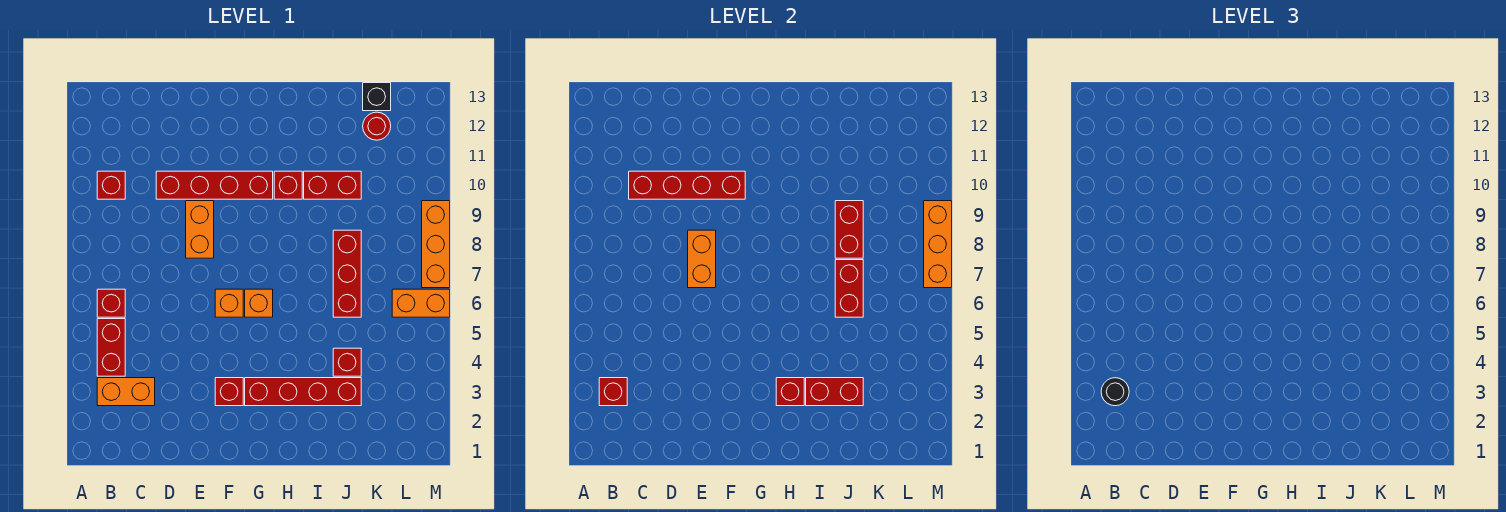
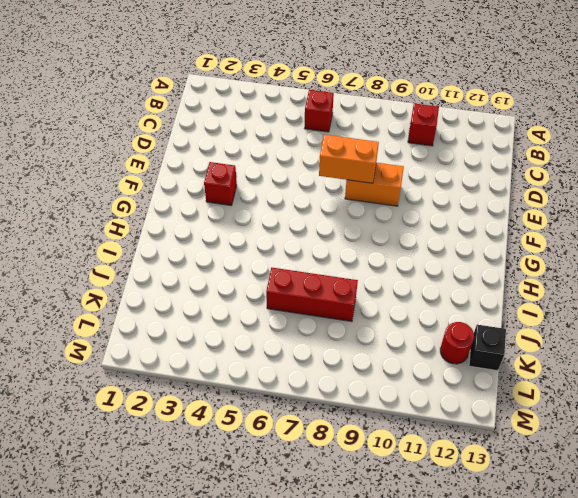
none -> orange 1x2 brick [97,378,155,406]
none -> red 1x2 brick [97,319,125,376]
none -> red 1x4 brick [156,171,273,199]

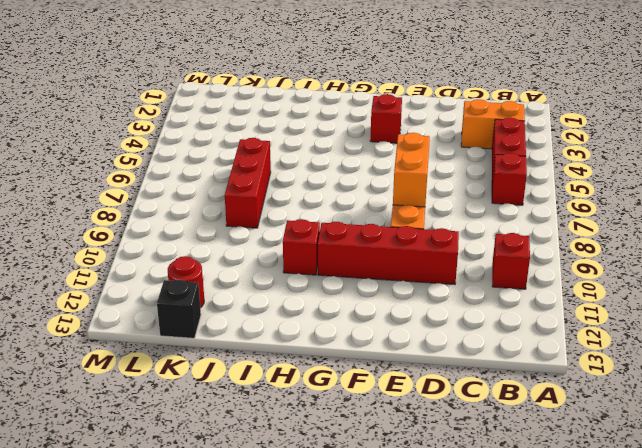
none -> orange 1x1 brick [215,289,243,317]
none -> red 1x4 brick [245,378,361,406]
none -> orange 1x1 brick [245,289,273,317]

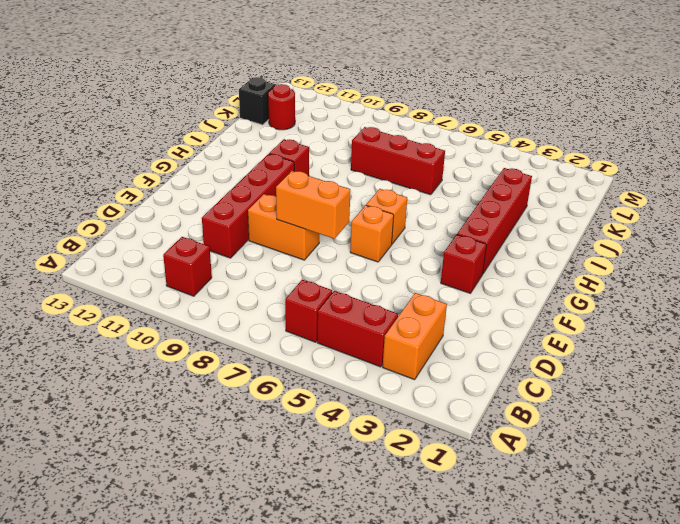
none -> red 1x2 brick [304,171,361,199]
none -> red 1x1 brick [333,348,361,376]
none -> orange 1x2 brick [392,289,450,317]

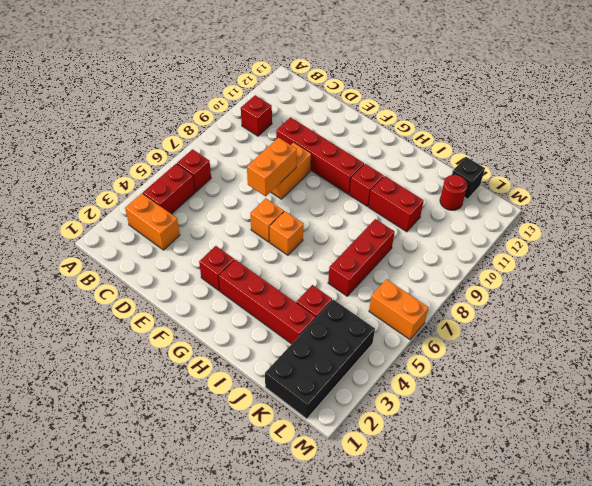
black 2x4 brick [265,300,375,419] -> none
none -> orange 1x3 brick [422,201,450,288]
none -> red 1x1 brick [599,378,627,406]
none -> red 1x4 brick [629,171,745,199]

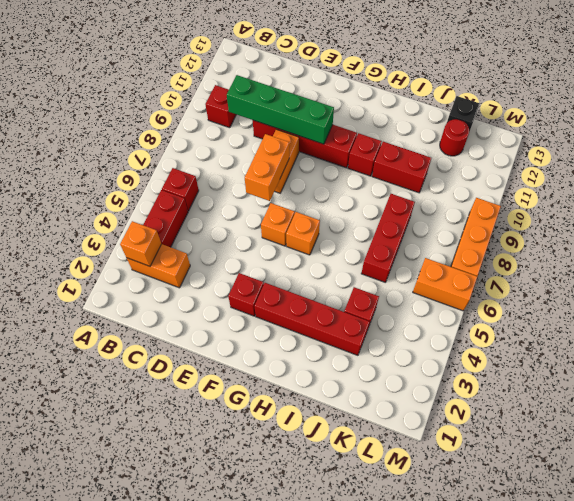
orange 1x1 brick [120,221,161,266] -> red 1x1 brick [599,378,627,406]
green 1x4 brick [227,75,334,144] -> red 1x4 brick [629,171,745,199]
none -> red 1x1 brick [776,378,804,406]
none -> red 1x2 brick [806,378,863,406]
none -> red 1x2 brick [835,260,863,317]

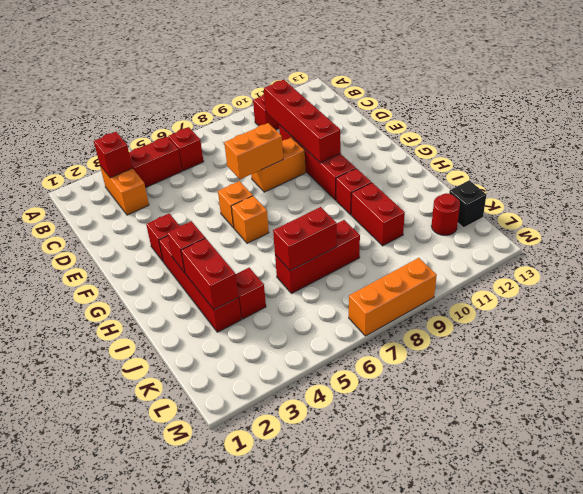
none -> orange 1x2 brick [392,289,450,317]
none -> red 1x2 brick [835,201,863,258]
none -> orange 1x3 brick [924,201,952,288]

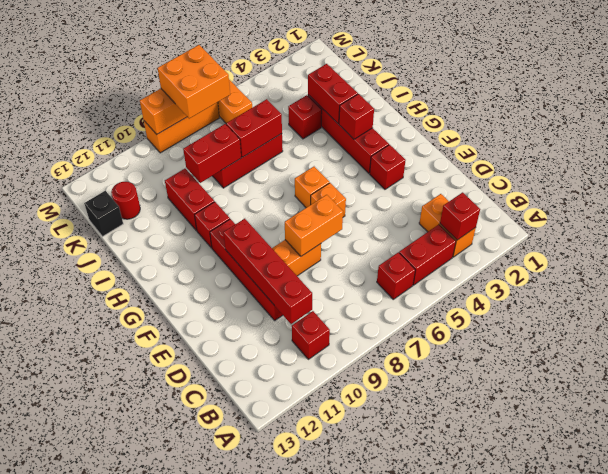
orange 2x2 brick [158,45,230,119] -> none
none -> black 1x1 round brick [1101,378,1129,406]

